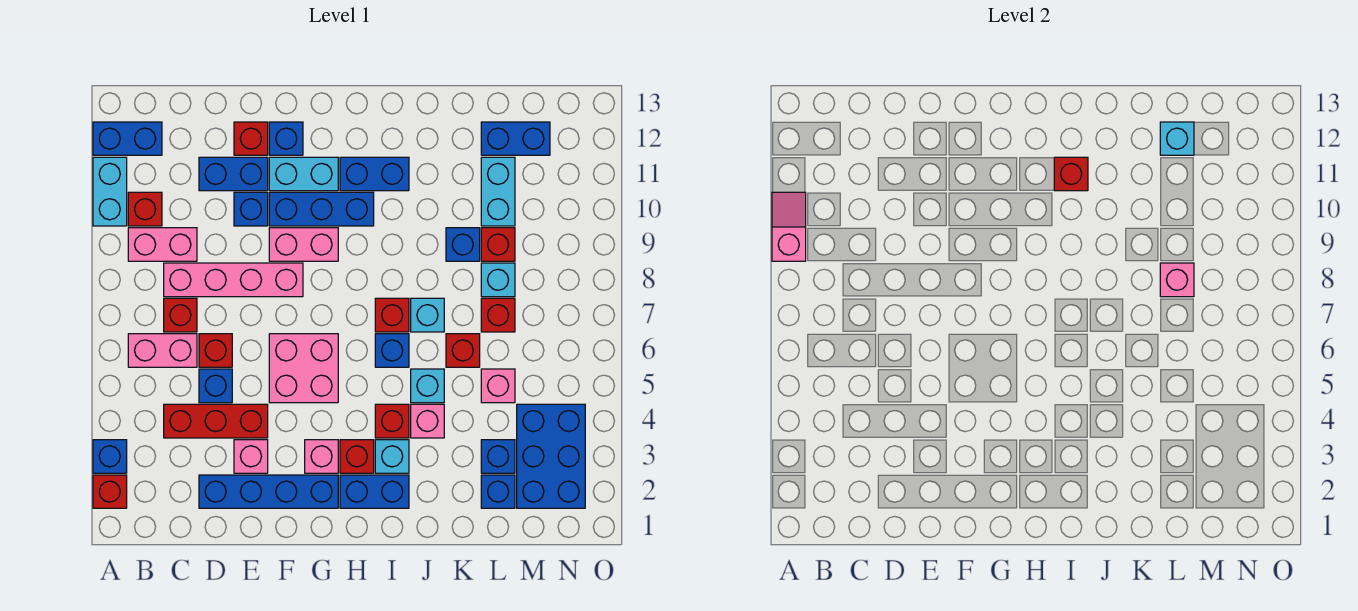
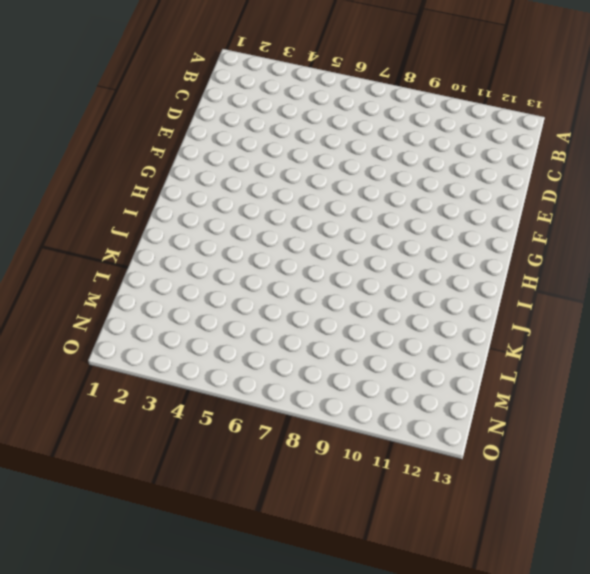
none -> red 1x1 brick [93,475,127,508]
none -> blue 1x1 brick [93,440,127,473]
none -> cyan 1x2 brick [93,157,127,226]
none -> blue 1x2 brick [93,122,162,155]

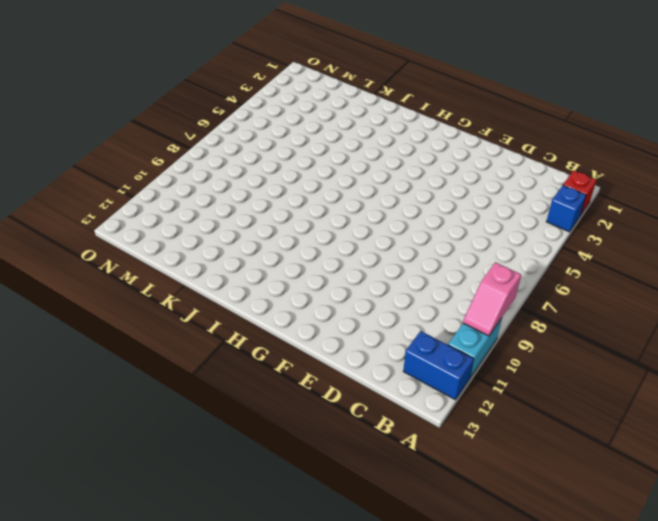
none -> pink 1x2 brick [128,334,197,367]
none -> pink 1x2 brick [128,228,197,261]
none -> red 1x1 brick [128,192,162,226]
none -> red 1x3 brick [164,404,268,438]

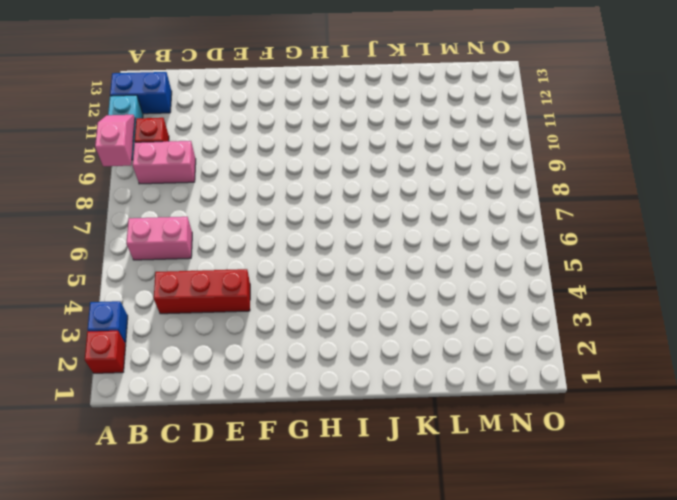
none -> red 1x1 brick [164,298,197,332]
none -> pink 1x4 brick [164,263,303,297]
none -> blue 1x4 brick [199,475,338,508]
none -> blue 1x1 brick [199,369,232,403]

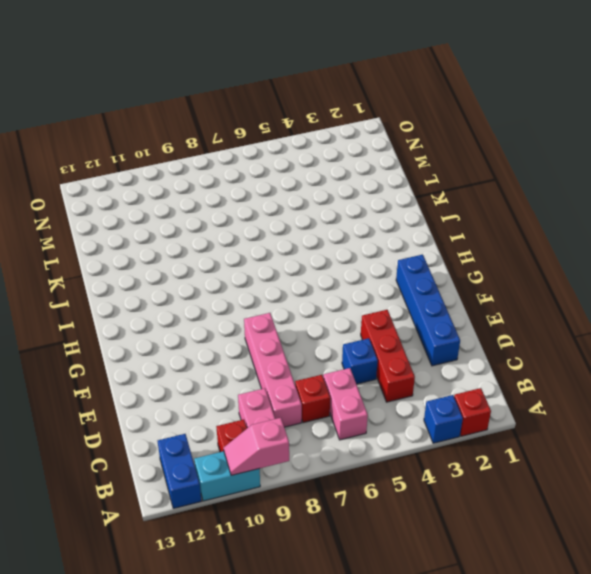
none -> red 1x1 brick [199,334,232,367]
none -> blue 1x2 brick [199,157,268,191]
none -> pink 1x1 brick [234,440,268,473]
none -> blue 1x1 brick [234,192,268,226]

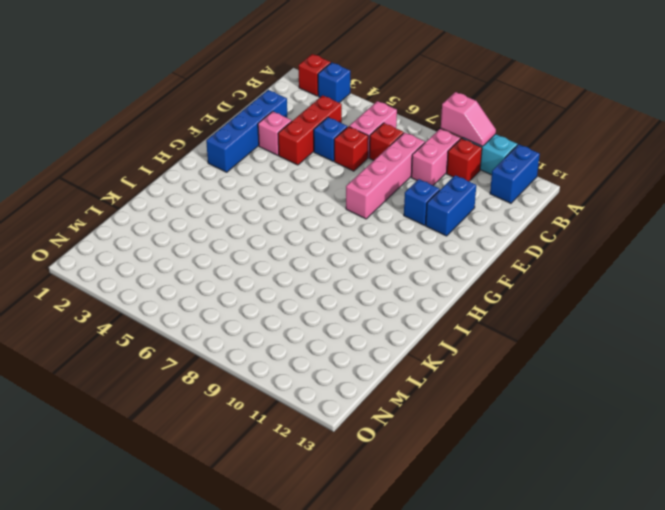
none -> red 1x1 brick [234,122,268,155]
none -> pink 2x2 brick [269,334,338,403]
none -> pink 1x2 brick [269,228,338,261]
none -> blue 1x3 brick [269,192,374,226]

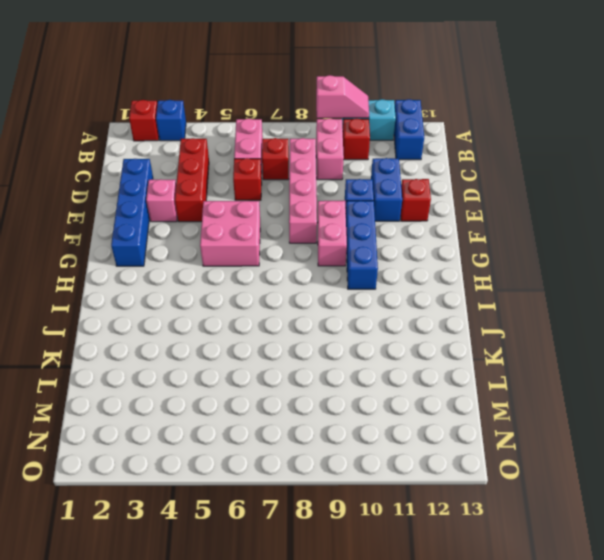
none -> blue 1x1 brick [199,369,232,403]
none -> cyan 1x2 brick [269,157,338,191]
none -> blue 1x1 brick [269,122,303,155]
none -> pink 1x1 brick [305,440,338,473]

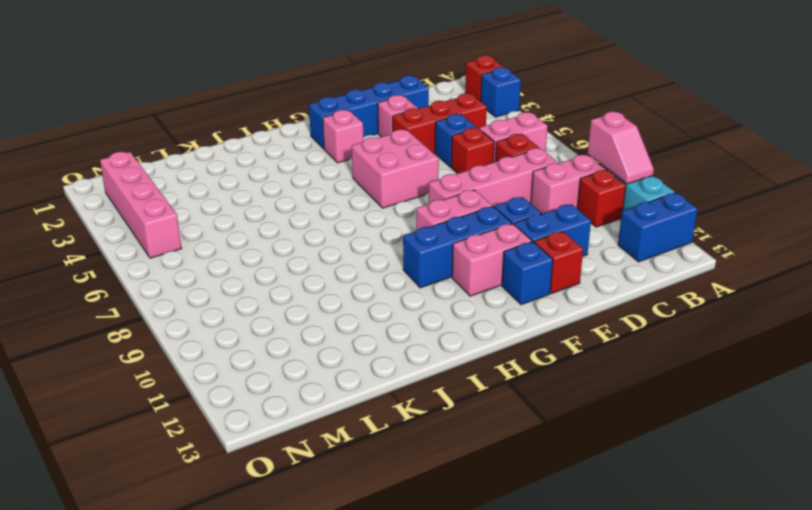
pink 1x2 brick [452,224,532,296] -> cyan 1x2 brick [269,157,338,191]
pink 1x4 brick [100,152,181,258] -> blue 2x3 brick [517,404,585,508]
none -> blue 1x2 brick [340,475,409,508]
none -> red 1x1 brick [340,440,374,473]
none -> blue 1x2 brick [340,157,409,191]
none -> cyan 1x1 brick [375,440,409,473]

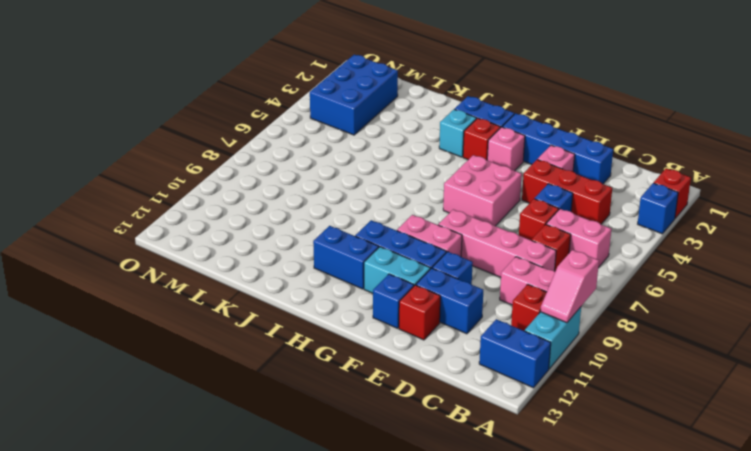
none -> red 1x1 brick [375,404,409,438]
none -> blue 1x1 brick [375,334,409,367]
none -> red 1x1 brick [375,298,409,332]
none -> pink 1x1 brick [411,404,444,438]

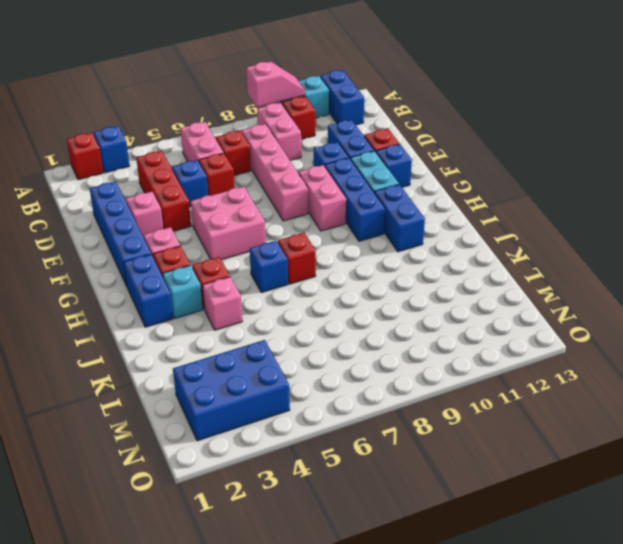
none -> cyan 1x1 brick [411,369,444,403]
none -> cyan 1x1 brick [411,298,444,332]
none -> red 1x1 brick [446,334,480,367]
none -> blue 1x1 brick [446,228,480,261]

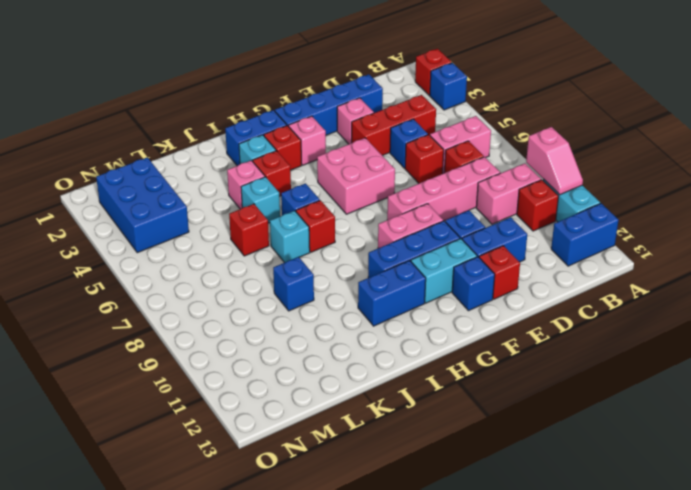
none -> blue 1x1 brick [481,475,515,508]
none -> blue 1x1 brick [481,440,515,473]
none -> pink 1x1 brick [481,369,515,403]
none -> red 1x1 brick [481,298,515,332]

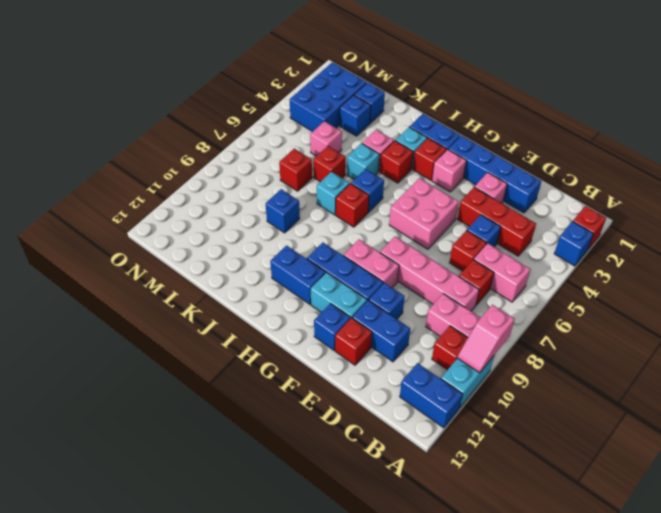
none -> cyan 1x1 brick [481,263,515,297]
none -> red 1x1 brick [481,228,515,261]
none -> cyan 1x2 brick [481,157,515,226]
none -> blue 1x2 brick [481,122,550,155]

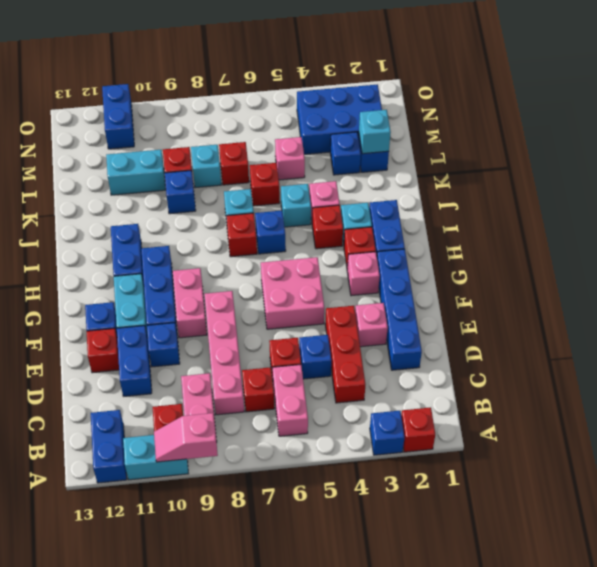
cyan 1x1 brick [359,110,391,154] -> cyan 1x1 brick moved to [1160,122,1194,155]
blue 1x2 brick [102,84,134,149] -> blue 1x2 brick moved to [481,122,550,155]
none -> red 1x1 brick [1054,157,1088,191]
none -> pink 1x1 brick [1160,263,1194,297]

